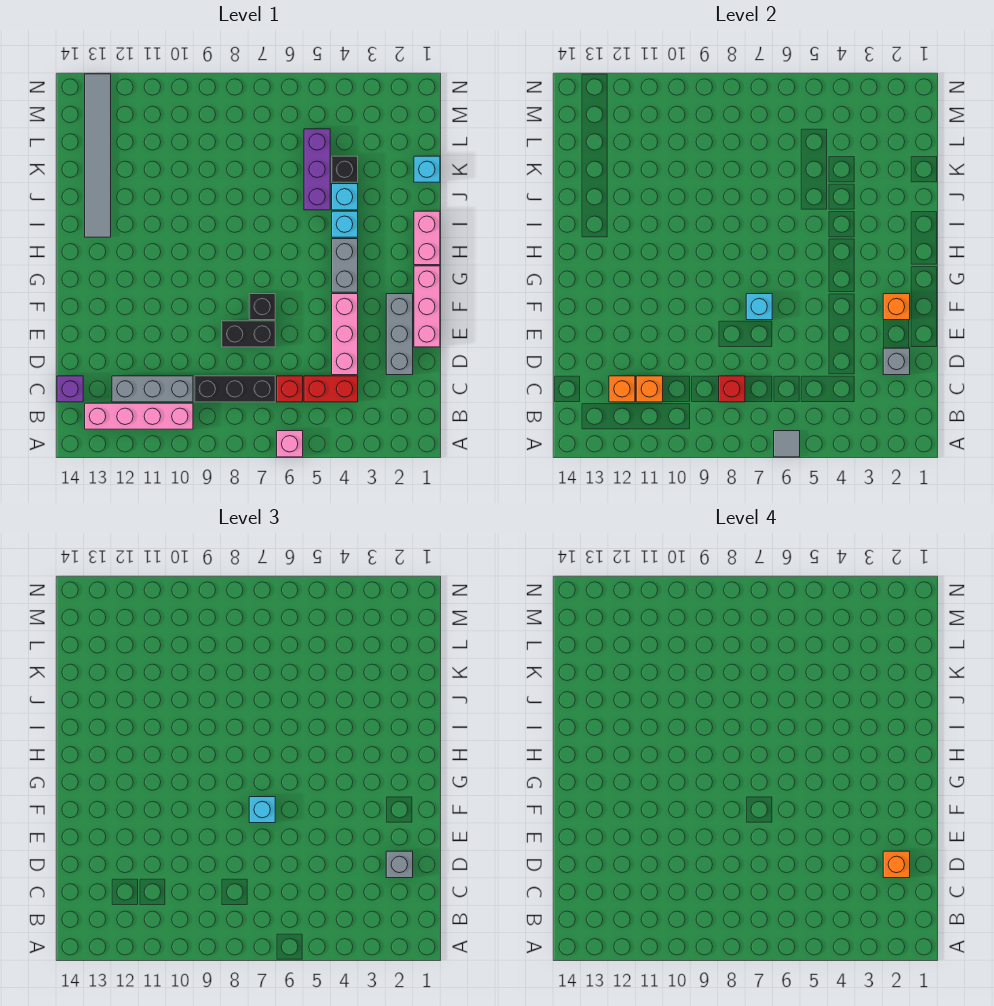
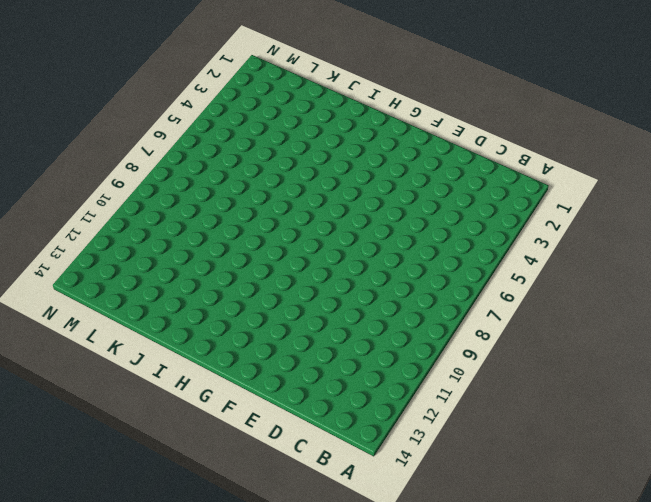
none -> pink 1x1 brick [277,431,303,457]
none -> pink 1x4 brick [85,403,193,429]
none -> red 1x2 brick [304,376,358,402]
none -> red 1x1 brick [277,376,303,402]

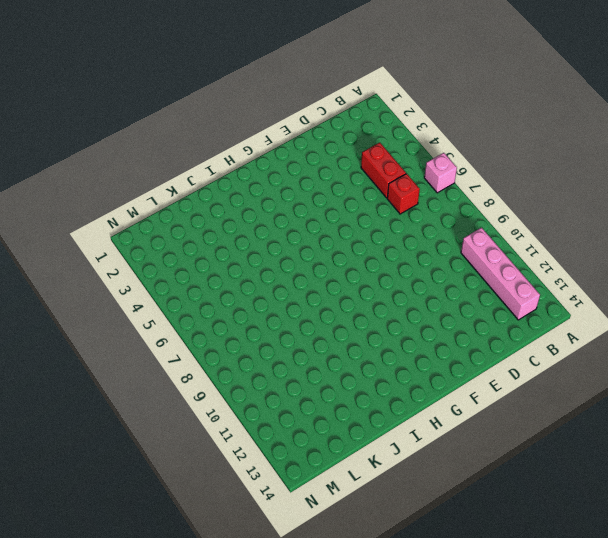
none -> black 1x3 brick [194,376,275,402]
none -> grey 1x3 brick [112,376,193,402]
none -> purple 1x1 brick [57,376,83,402]
none -> grey 1x3 brick [386,294,413,375]

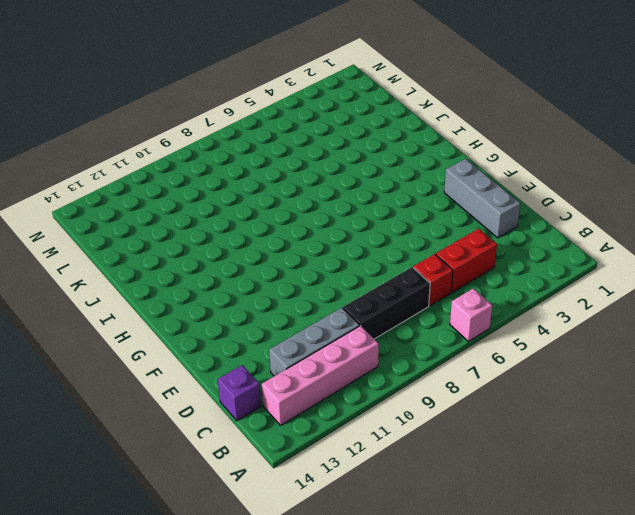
none -> pink 1x3 brick [332,294,358,375]
none -> pink 1x3 brick [414,266,440,347]
none -> black 1x2 brick [222,321,275,347]
none -> black 1x1 brick [249,294,275,320]

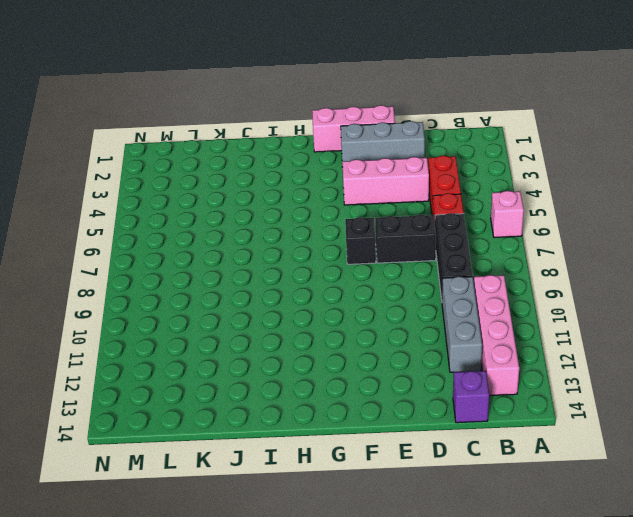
black 1x2 brick [375,215,436,263] -> black 1x2 brick turned to [222,321,275,347]
none -> grey 1x2 brick [332,239,358,292]
none -> pink 1x2 brick [414,211,440,265]
none -> cyan 1x1 brick [332,211,358,237]
none -> grey 1x6 tile [85,74,111,237]

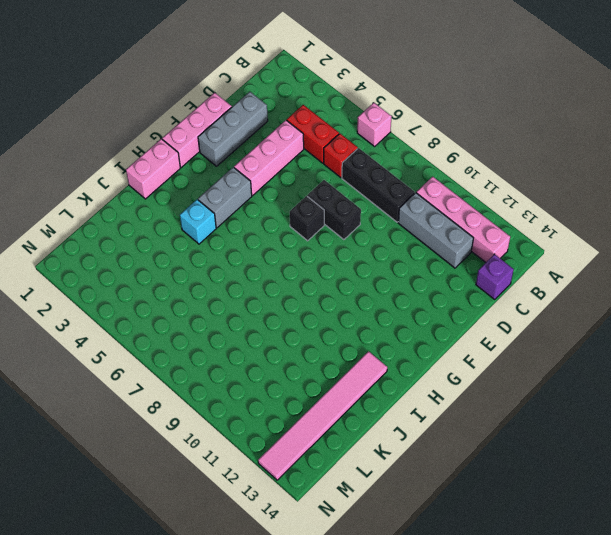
pink 1x6 tile [258,351,387,480] -> grey 1x6 tile [85,74,111,237]
none -> cyan 1x1 brick [332,184,358,210]
none -> purple 1x3 brick [304,129,330,210]
none -> cyan 1x1 brick [414,156,440,182]
none -> black 1x1 brick [332,156,358,182]

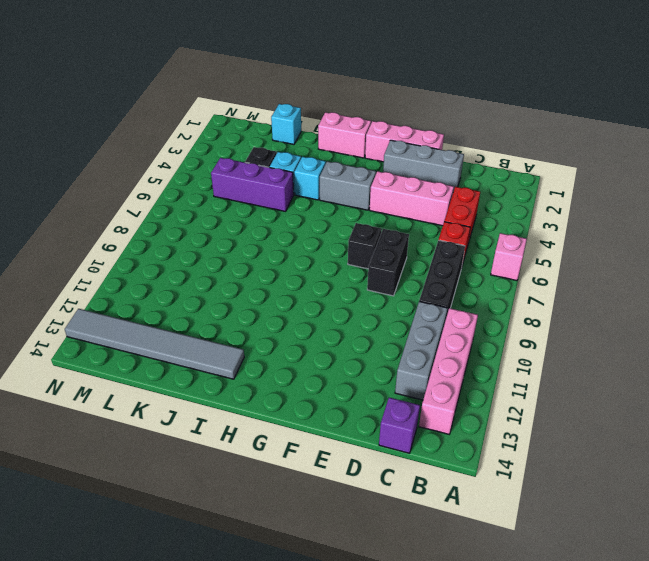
none -> grey 1x1 tile [774,431,800,457]
none -> red 1x1 brick [719,376,745,402]
none -> orange 1x1 brick [636,376,663,402]
none -> orange 1x1 brick [609,376,635,402]

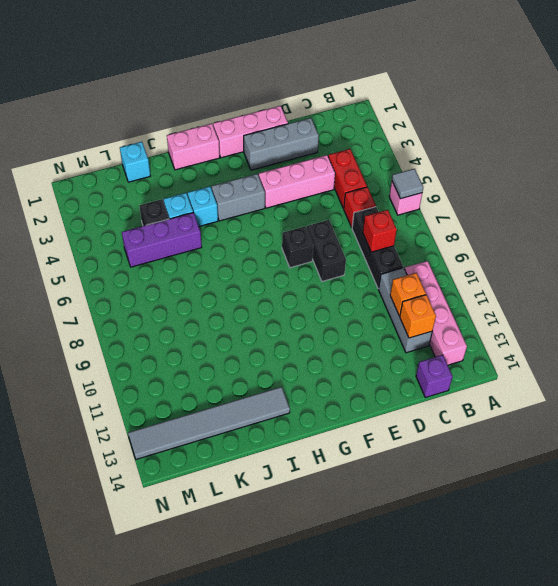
none -> grey 1x1 brick [883,348,910,375]
none -> orange 1x1 brick [883,294,910,320]
none -> cyan 1x1 brick [746,294,772,320]
none -> grey 1x1 brick [386,851,413,878]

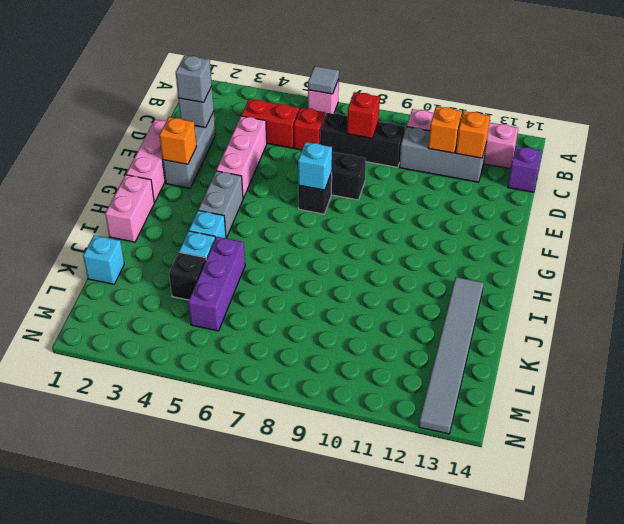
none -> cyan 1x1 brick [249,797,275,823]
none -> orange 1x1 brick [883,851,910,878]

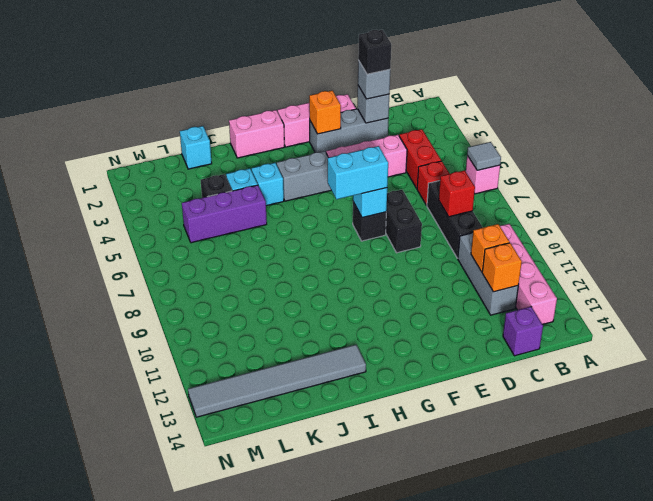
black 1x1 brick [358,30,391,74] -> orange 1x1 brick [883,851,910,878]
cyan 1x2 brick [328,146,388,199] -> cyan 1x1 brick [249,797,275,823]

